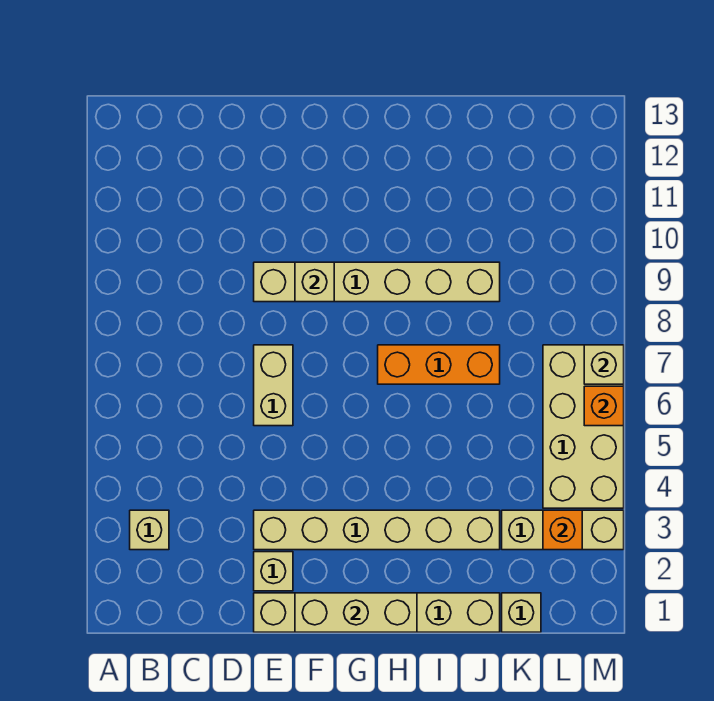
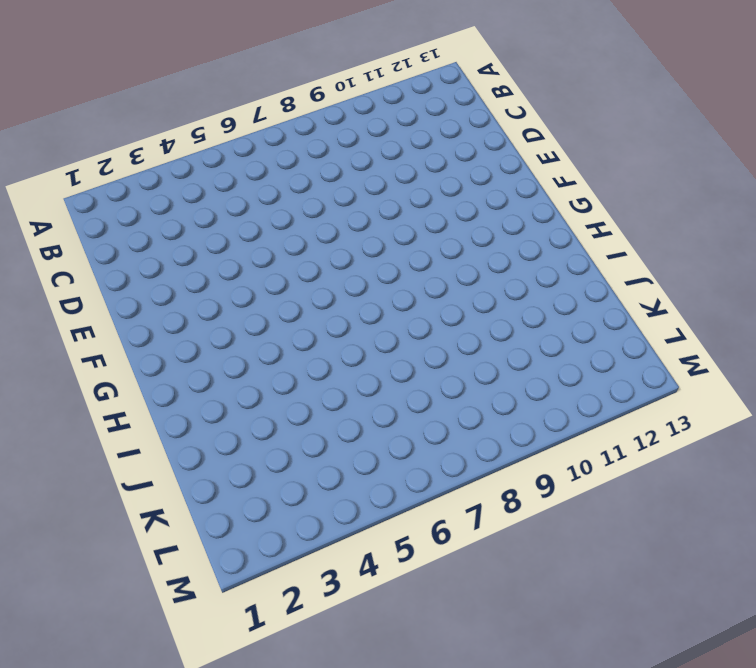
none -> tan 1x1 brick [130,510,169,550]
none -> tan 1x6 brick [254,593,500,632]
none -> tan 1x1 brick [254,552,293,591]

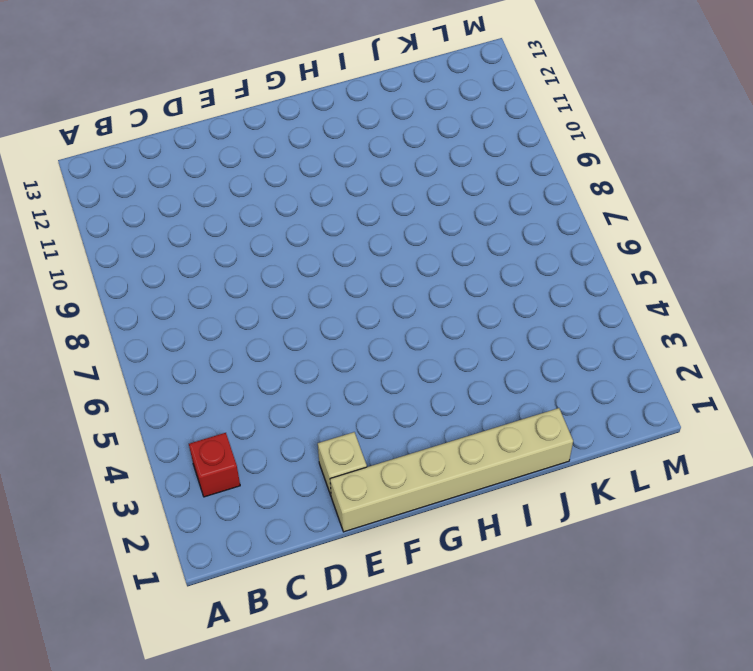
red 1x1 brick [189,433,240,497] -> tan 1x1 brick [130,510,169,550]
none -> tan 1x6 brick [254,510,500,550]
none -> tan 1x2 brick [254,345,293,426]
none -> tan 1x6 brick [254,262,500,302]

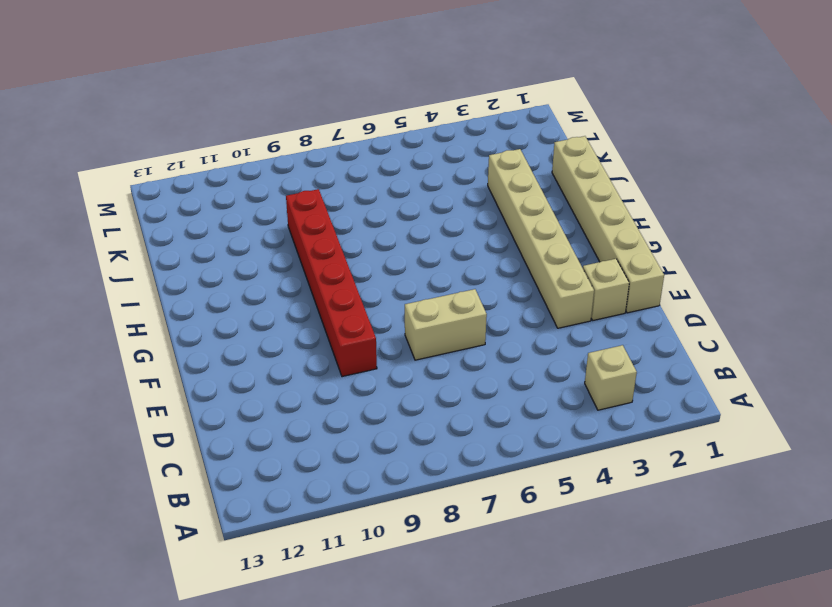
red 1x6 brick [286,189,377,377] -> tan 1x6 brick [254,262,500,302]
none -> orange 1x3 brick [378,345,500,384]
none -> tan 1x1 brick [502,593,541,632]
none -> tan 1x3 brick [502,510,624,550]

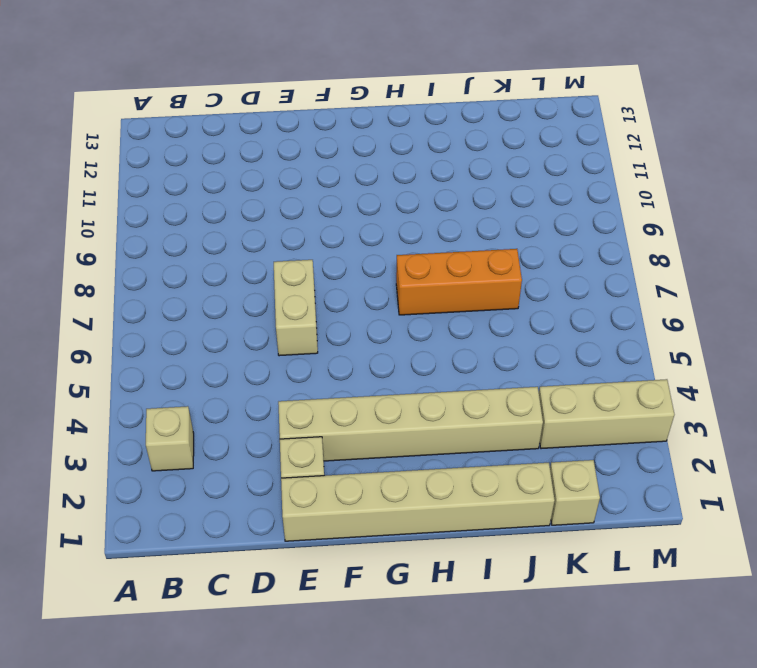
none -> tan 1x6 brick [254,262,500,302]
none -> tan 2x4 brick [543,345,624,508]
none -> tan 1x3 brick [295,593,417,632]

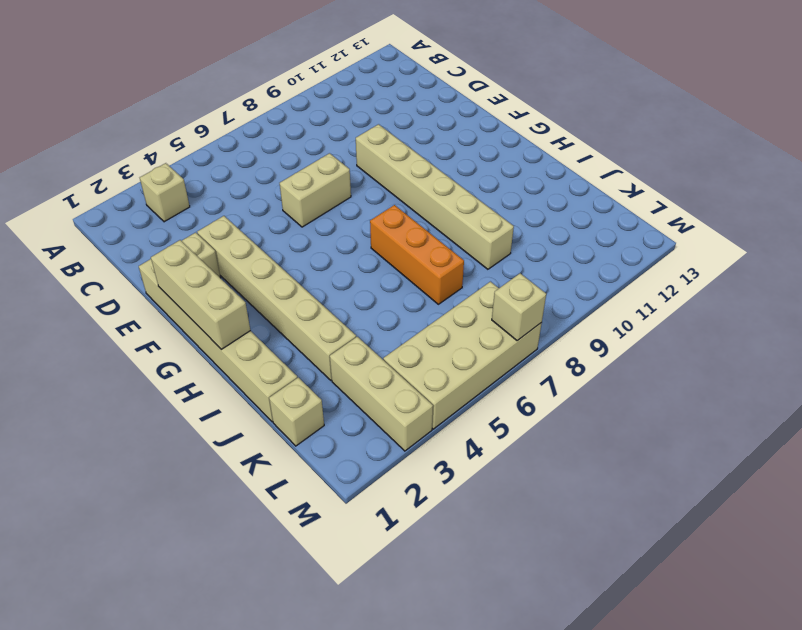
none -> tan 1x1 brick [295,262,334,302]
none -> orange 1x1 brick [543,510,582,550]
none -> orange 1x1 brick [584,386,624,426]

